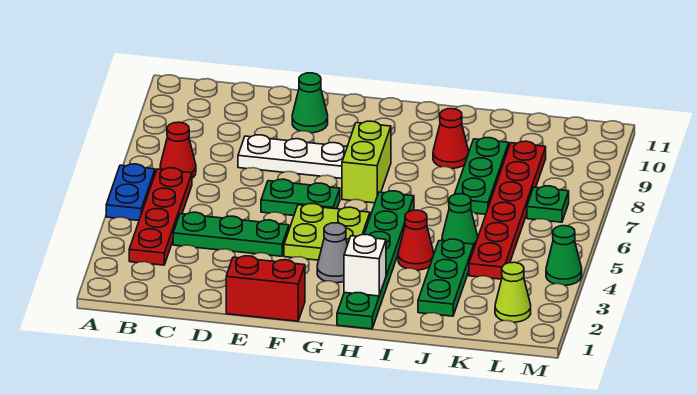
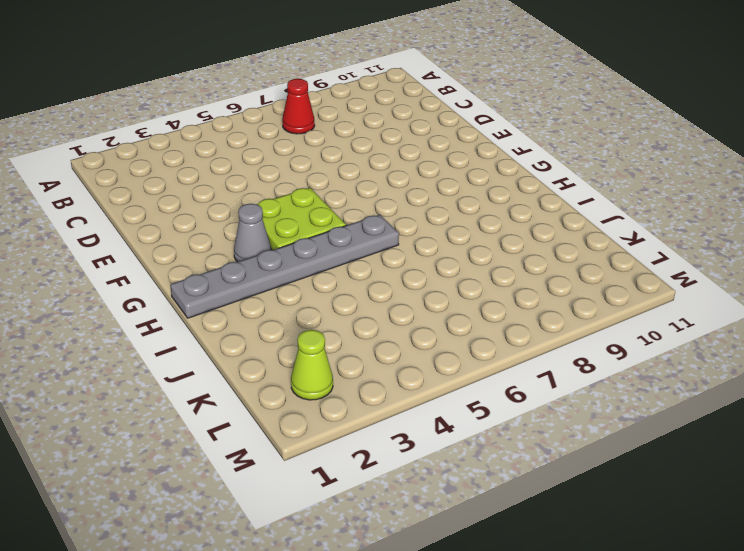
grey 1x6 plate [170,215,399,318] -> green 1x6 plate [337,191,414,329]
none -> blue 1x2 plate [106,164,155,221]
none -> red 1x4 plate [129,168,192,265]
none -> green 1x3 plate [173,212,289,256]

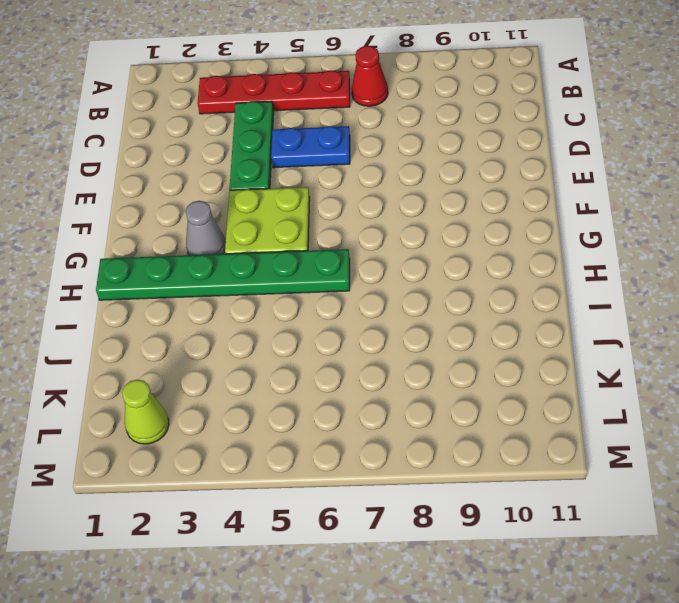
blue 1x2 plate [271,126,350,168] -> blue 1x2 plate moved to [106,164,155,221]
none -> white 1x3 plate [238,135,347,178]
none -> red 1x2 brick [226,256,305,321]
none -> green 1x2 plate [261,179,340,216]

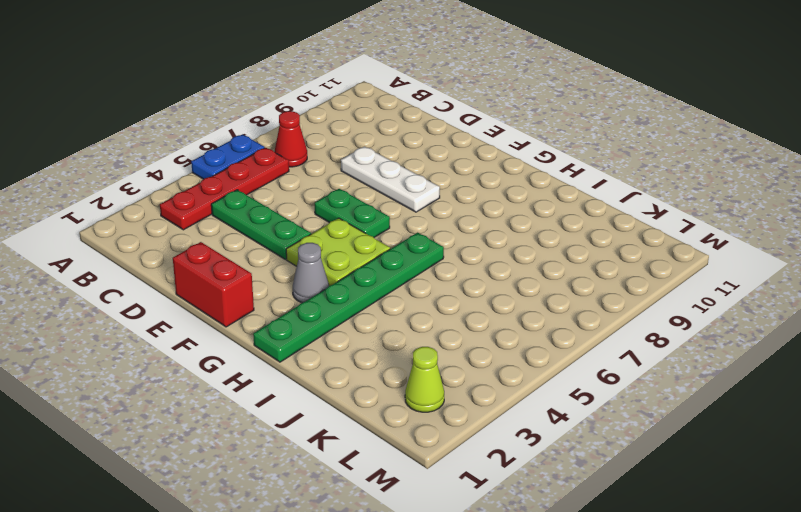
none -> green 1x1 cone [292,73,328,133]
none -> lime 1x2 brick [342,121,391,203]
none -> red 1x1 cone [398,210,434,270]

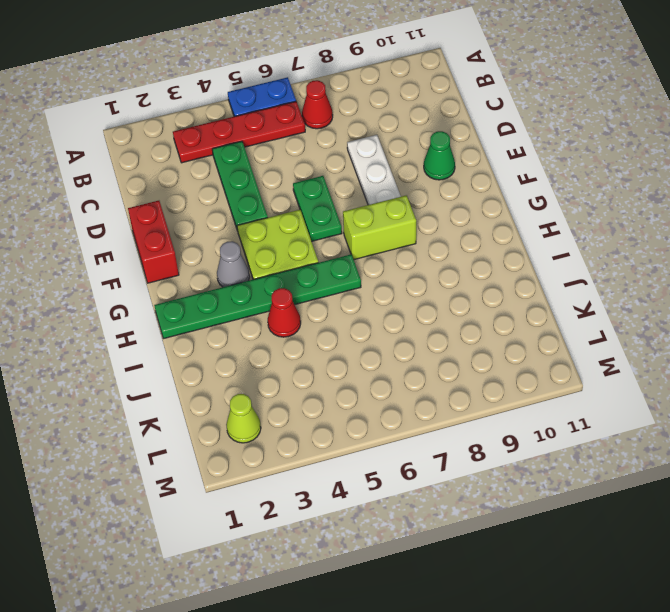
none -> red 1x1 cone [433,109,469,168]
none -> green 1x3 plate [418,239,474,316]
none -> green 1x1 cone [442,194,478,248]

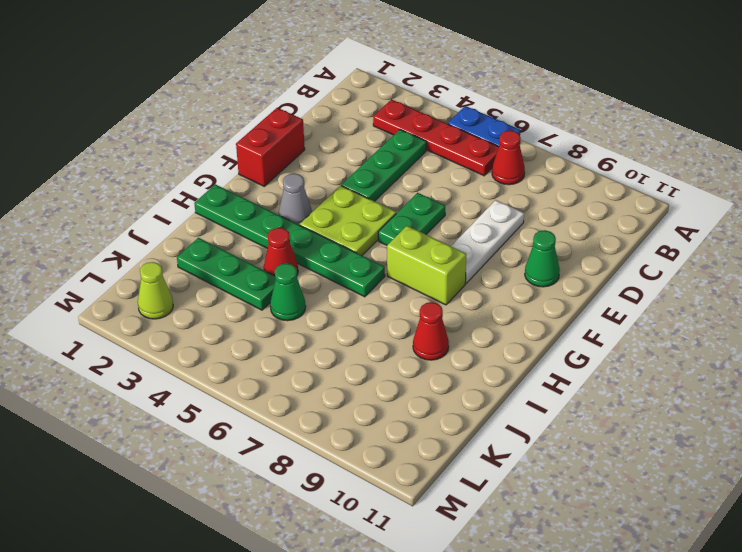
none -> green 1x3 plate [454,138,509,214]
none -> red 1x6 plate [469,141,546,279]
none -> green 1x1 plate [527,186,569,222]

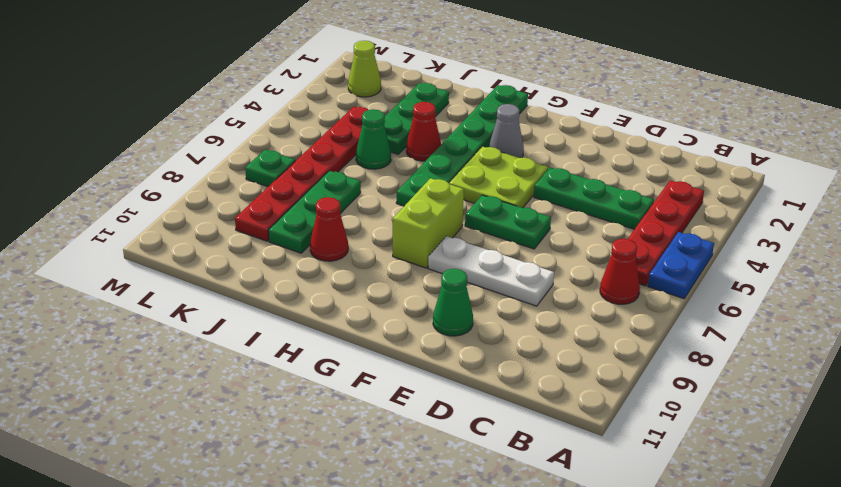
none -> red 1x2 brick [226,256,305,321]
none -> green 1x1 cone [546,226,582,285]
none -> white 1x1 brick [344,235,386,296]

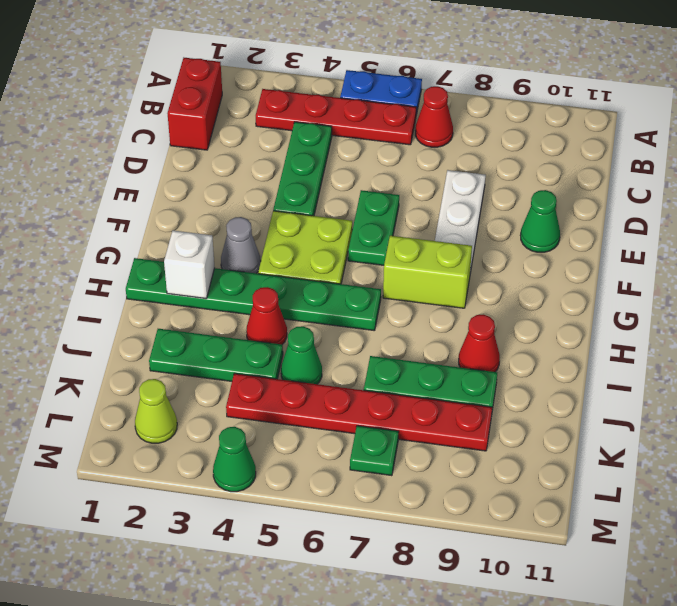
red 1x2 brick [167,58,222,150] -> red 1x2 brick moved to [226,256,305,321]

